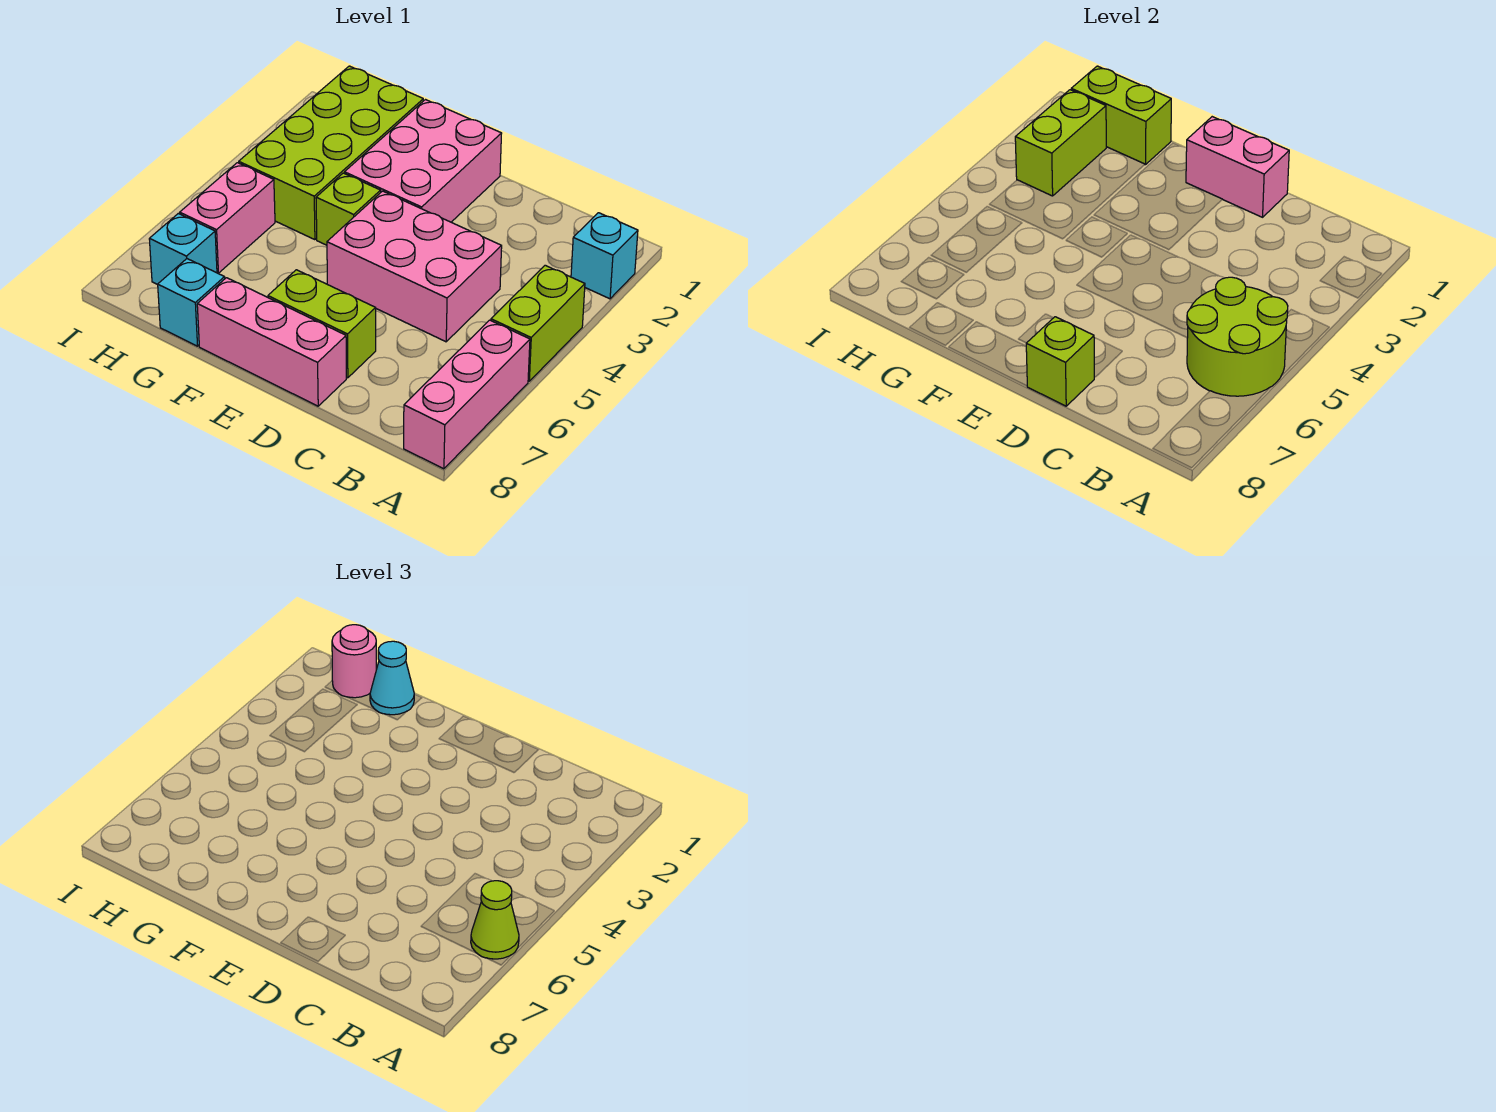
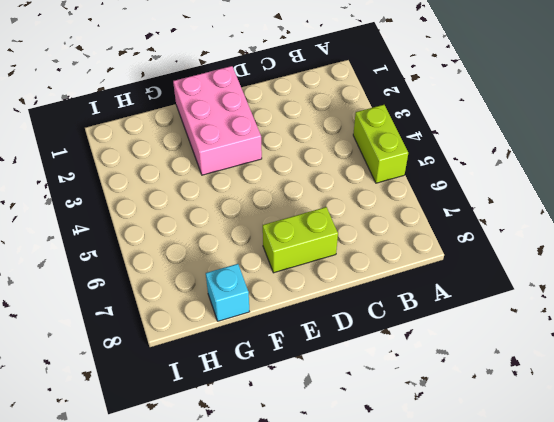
none -> cyan 1x1 brick [571,213,638,299]
none -> pink 1x3 brick [404,320,530,469]
none -> pink 2x3 brick [327,191,502,342]

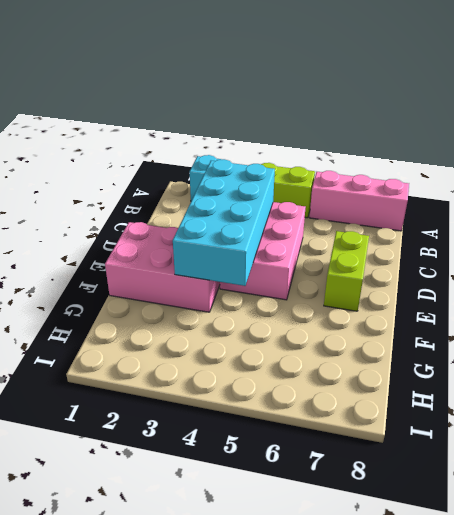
cyan 2x4 brick [173,159,275,286] -> none
none -> pink 1x3 brick [197,278,346,406]
none -> lime 1x1 brick [316,173,381,245]
none -> lime 2x4 brick [239,66,423,240]

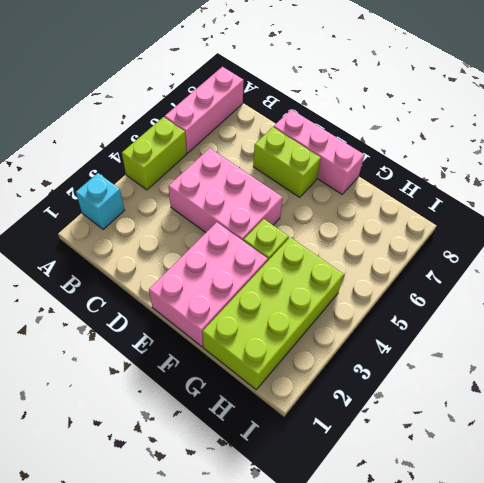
none -> cyan 1x1 brick [158,259,225,346]
none -> pink 1x2 brick [180,163,275,273]
none -> cyan 1x1 brick [149,214,217,285]

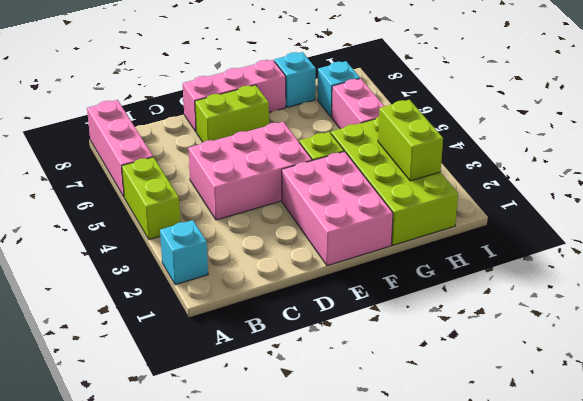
none -> lime 2x2 round brick [1187,277,1288,396]
none -> pink 1x2 brick [1186,117,1289,217]
none -> lime 1x1 brick [1026,317,1095,406]

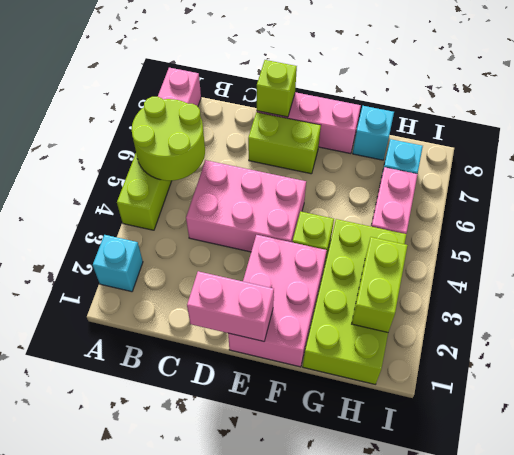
none -> lime 1x2 brick [1071,66,1171,165]
none -> lime 1x1 cone [471,881,519,959]
none -> cyan 1x1 cone [370,641,414,715]

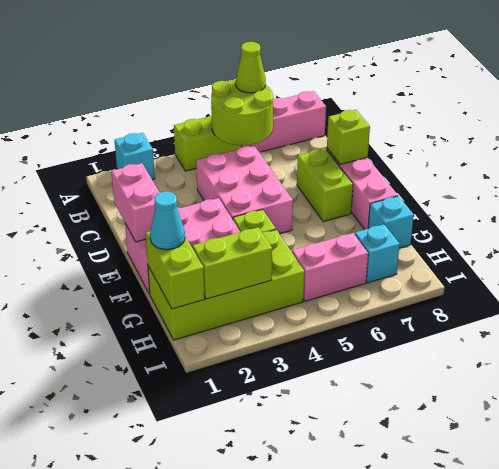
none -> pink 1x1 round brick [332,625,376,698]

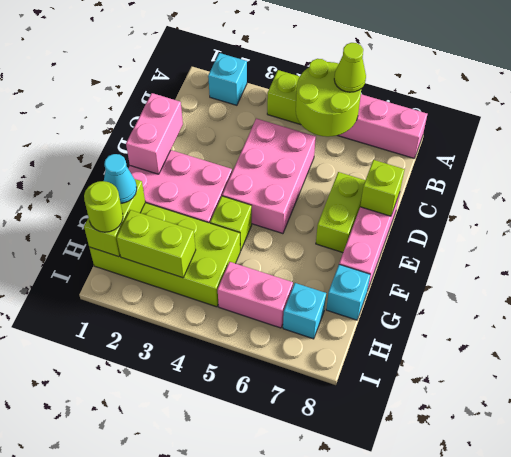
lime 1x1 round brick [84,181,123,232] -> pink 1x1 round brick [332,625,376,698]

